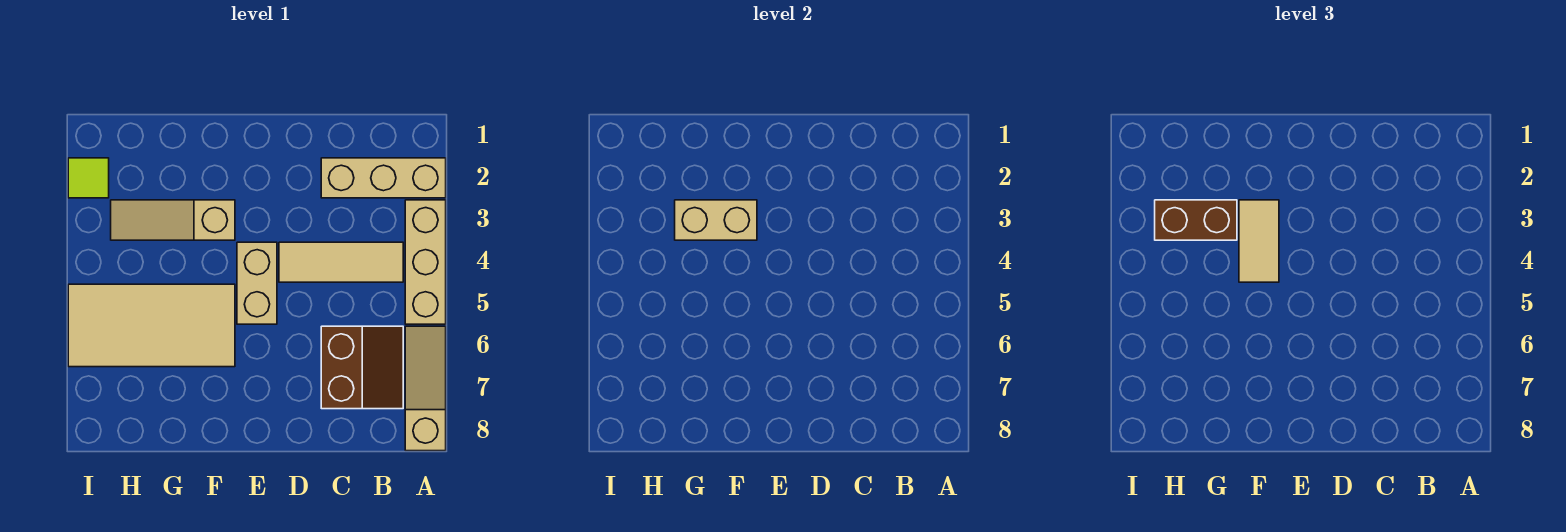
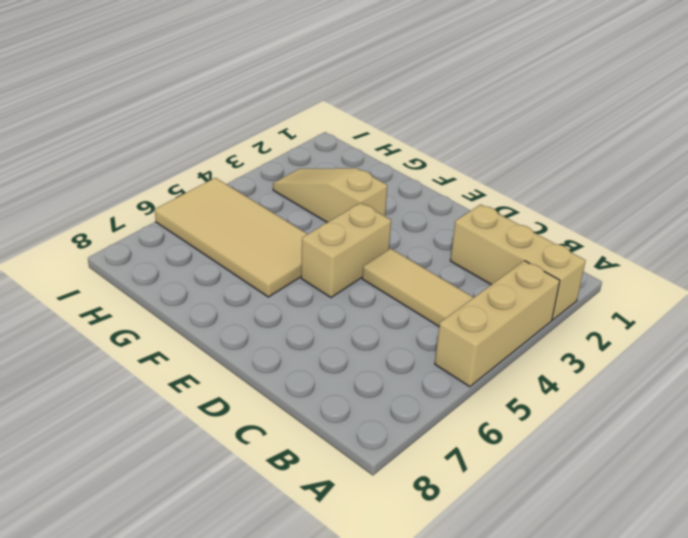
none -> tan 1x3 slope [405,326,446,451]
none -> brown 2x2 slope [321,326,403,409]
none -> lime 1x1 tile [68,158,109,198]

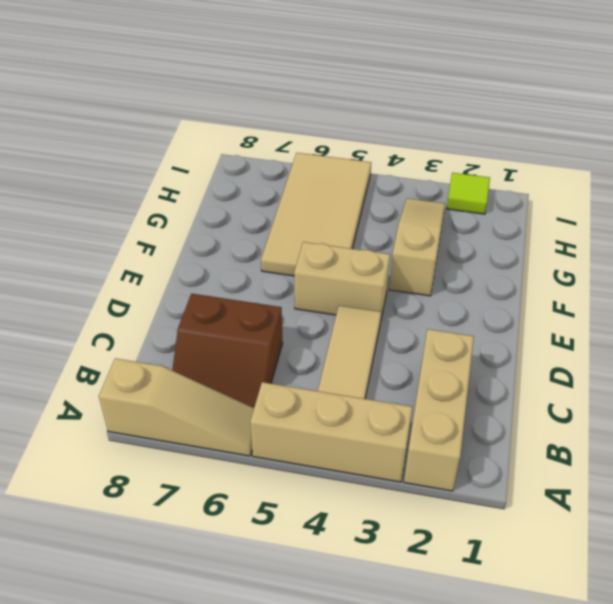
none -> tan 1x2 brick [675,200,757,240]
none -> tan 1x2 tile [1239,200,1279,282]
none -> brown 1x2 brick [1155,200,1237,240]

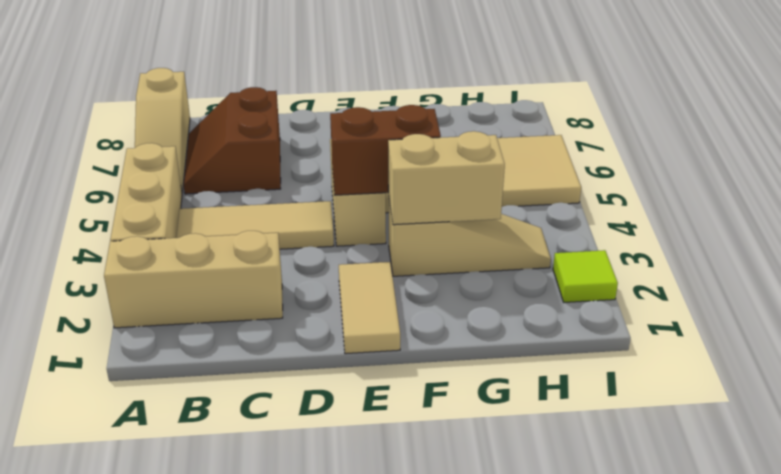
tan 1x2 tile [339,262,400,354] -> tan 1x2 tile moved to [1239,200,1279,282]
brown 1x2 brick [330,105,441,195] -> brown 1x2 brick moved to [1155,200,1237,240]

